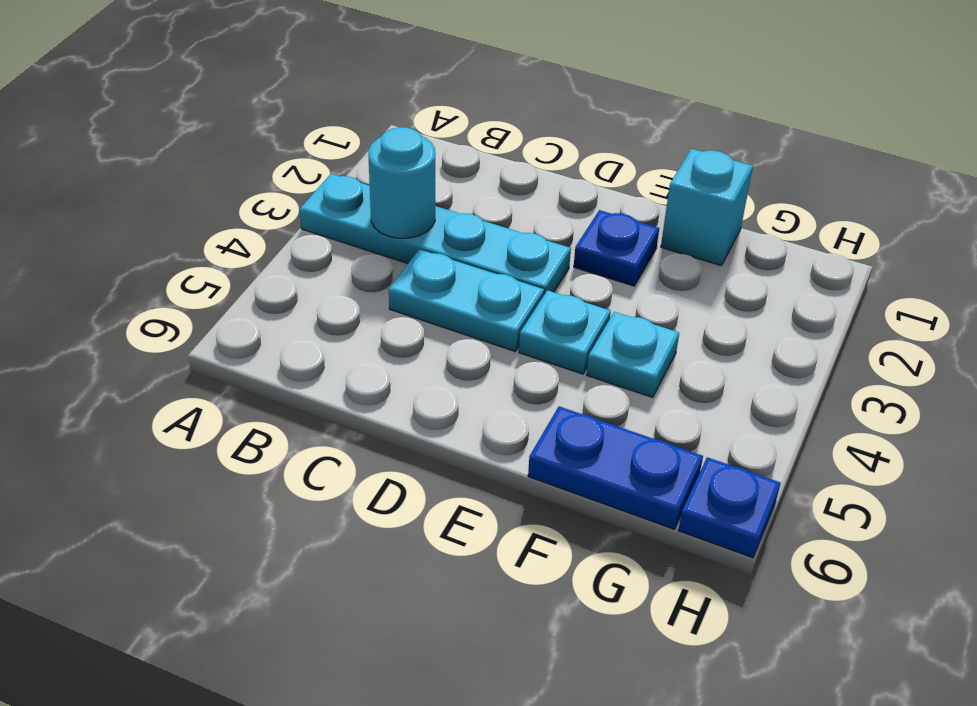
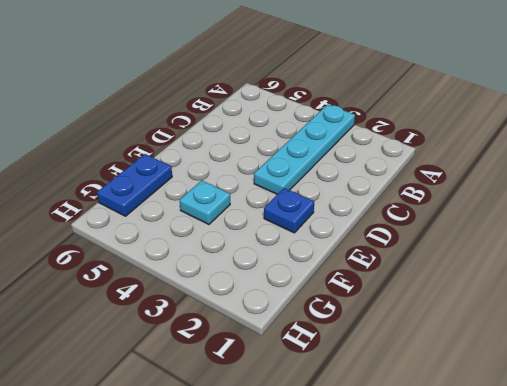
none -> cyan 1x2 plate [389,249,544,352]
none -> cyan 1x1 plate [519,290,611,374]

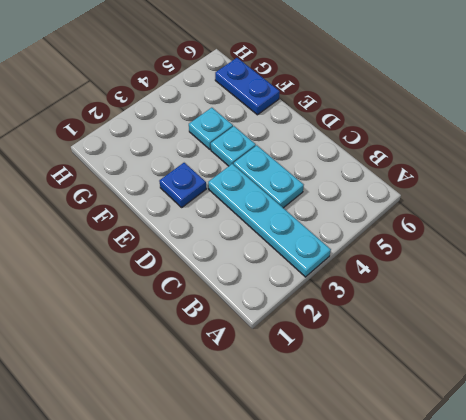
none -> cyan 1x1 brick [661,149,753,266]
none -> blue 1x1 plate [678,457,780,558]

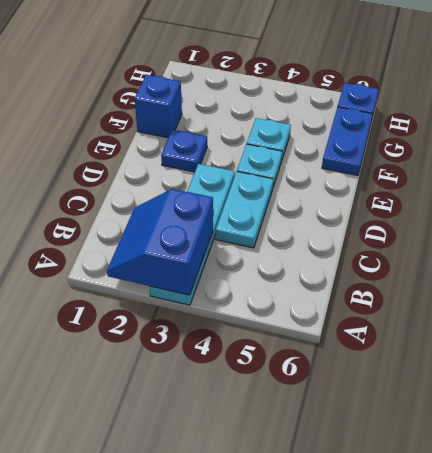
blue 2x2 slope [107,189,213,295] -> cyan 1x1 round brick [368,127,435,238]
blue 1x1 brick [135,75,182,138] -> cyan 1x1 brick [661,149,753,266]

